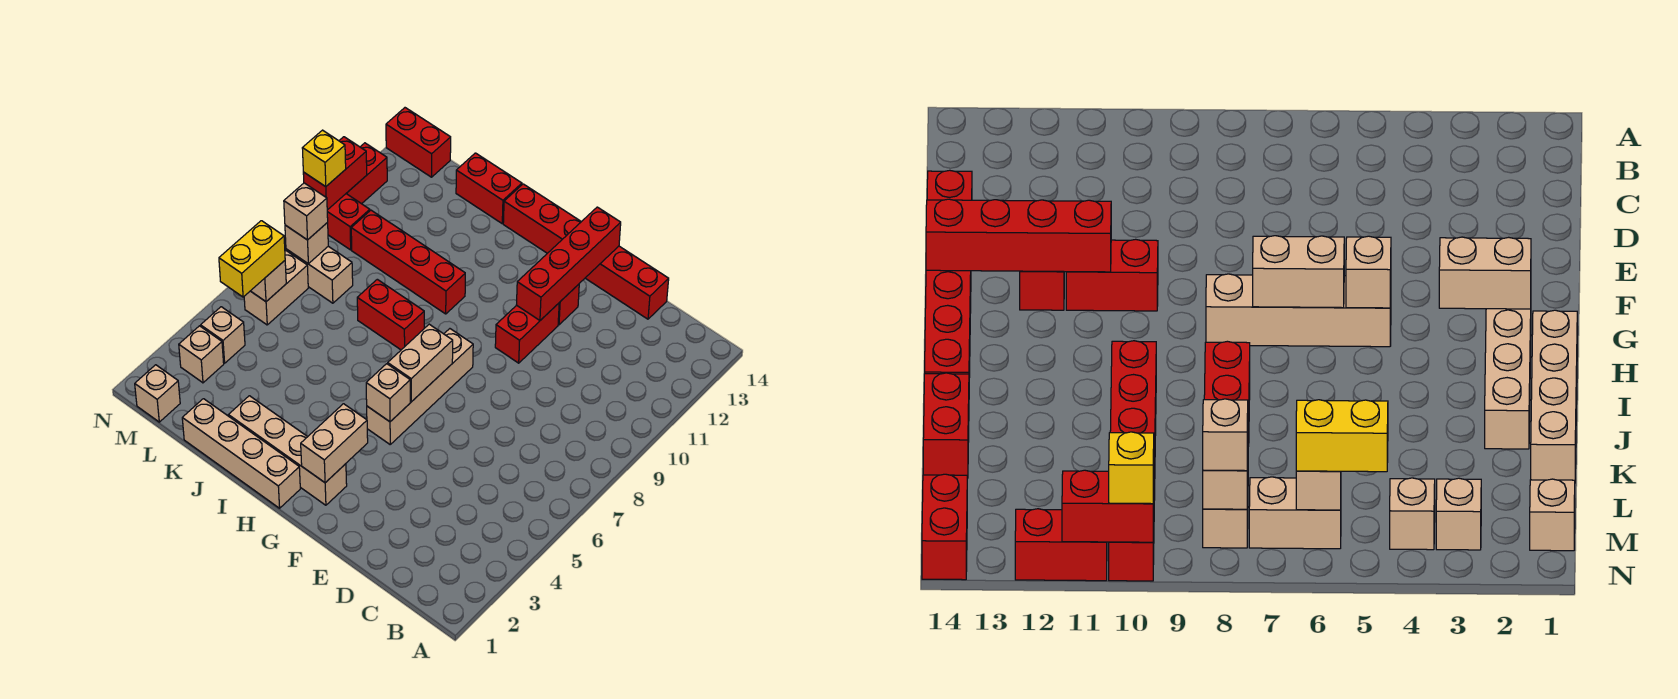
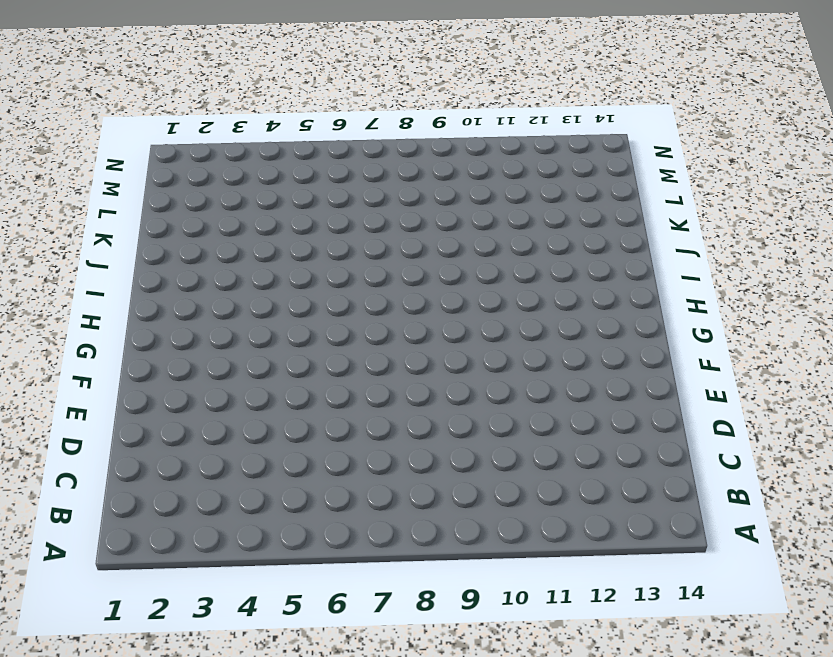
none -> red 1x6 brick [503,184,669,319]
none -> red 1x2 brick [495,303,559,363]
none -> red 1x1 brick [558,284,579,325]

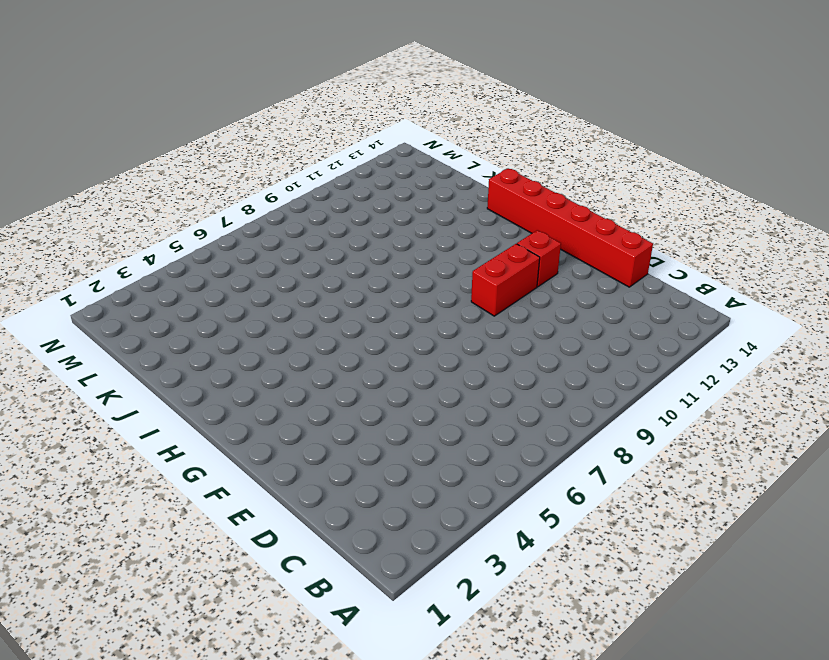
none -> tan 1x4 brick [229,396,347,505]
none -> tan 1x4 brick [367,329,473,444]
none -> tan 1x4 brick [182,399,300,508]

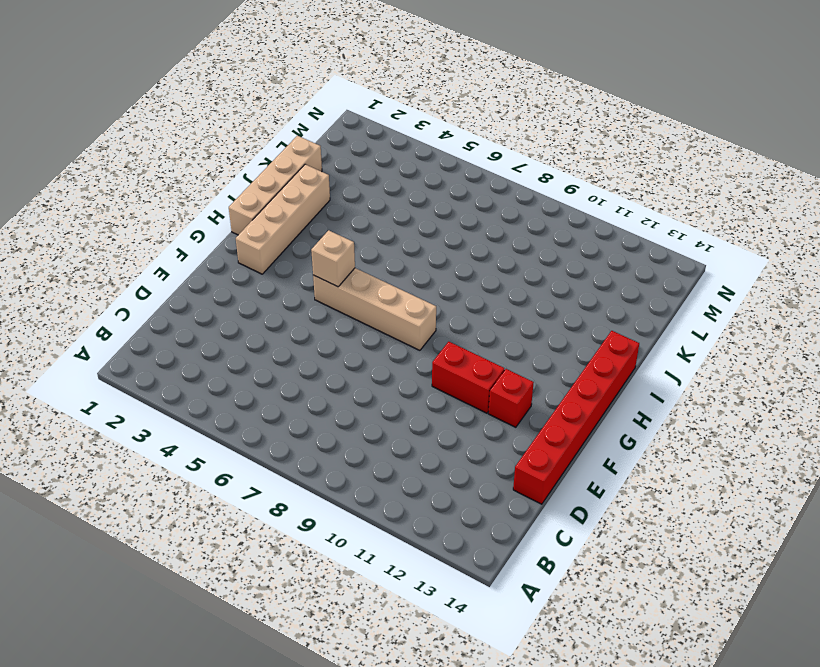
none -> red 1x2 brick [357,279,424,350]
none -> red 1x4 brick [351,210,465,314]
none -> red 1x2 brick [456,153,522,223]

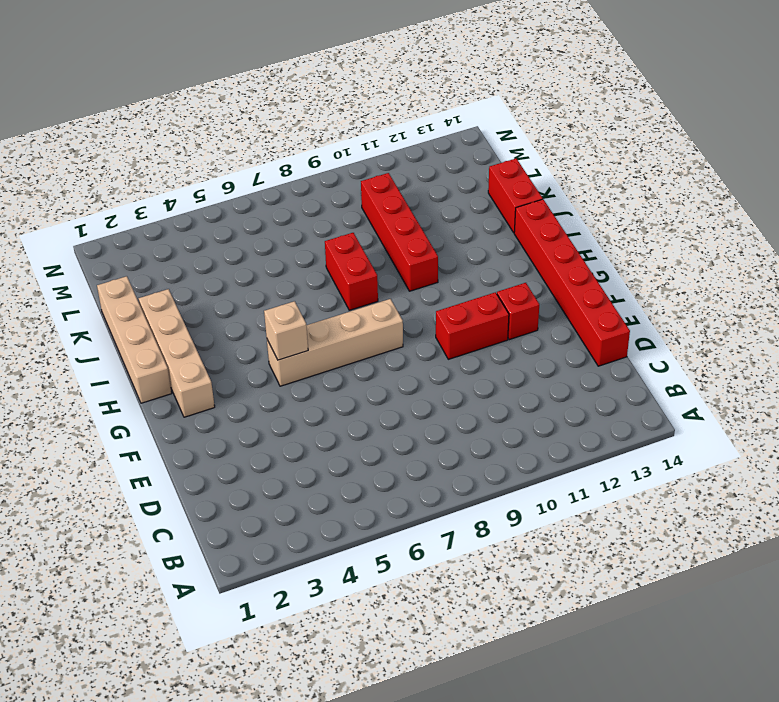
none -> tan 1x2 brick [286,246,353,303]
none -> tan 1x1 brick [135,365,180,422]
none -> tan 1x1 brick [179,326,224,383]

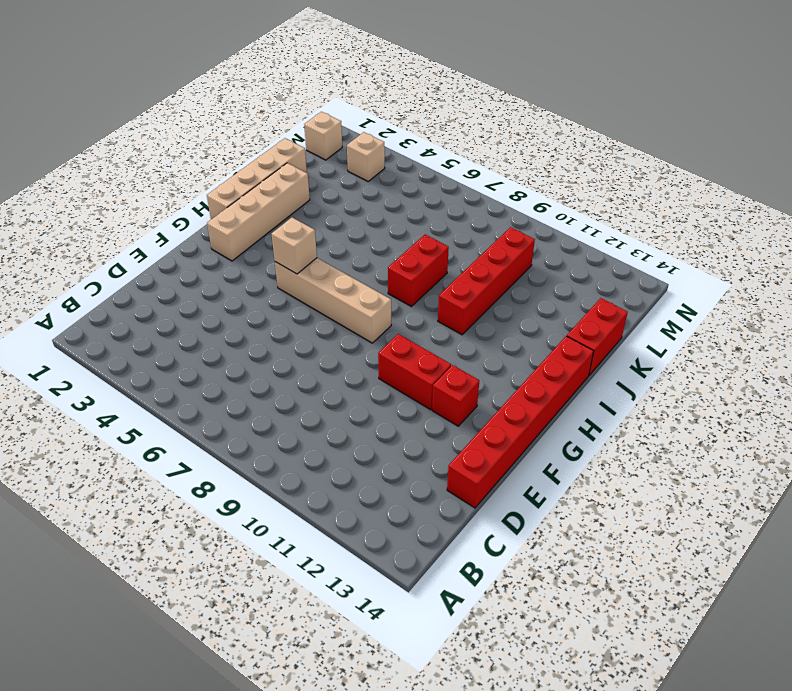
none -> tan 1x2 brick [286,246,353,303]
none -> tan 1x1 brick [201,307,245,363]
none -> tan 1x2 brick [244,250,308,325]

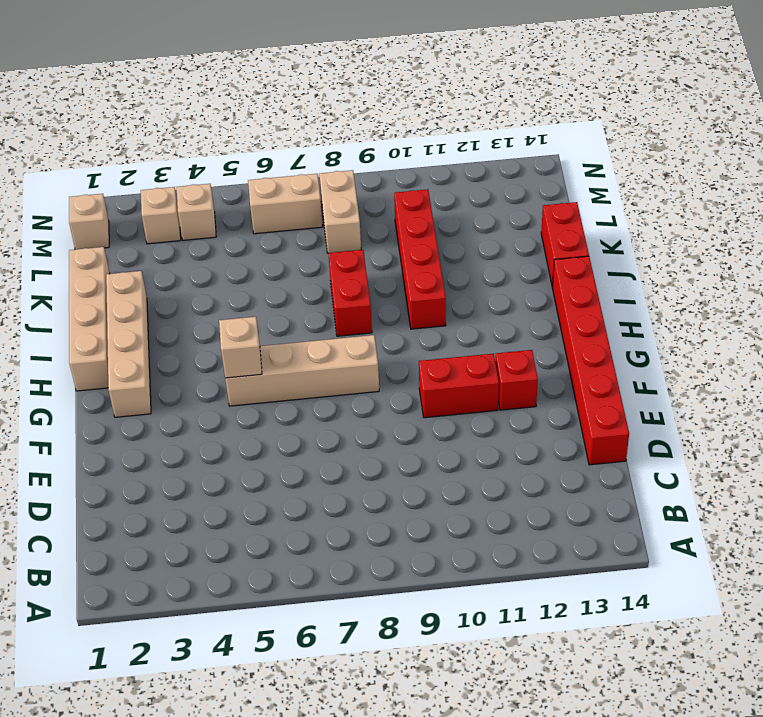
none -> red 1x2 brick [327,194,370,250]
none -> red 1x2 brick [386,108,451,177]
none -> red 1x2 brick [346,143,387,204]

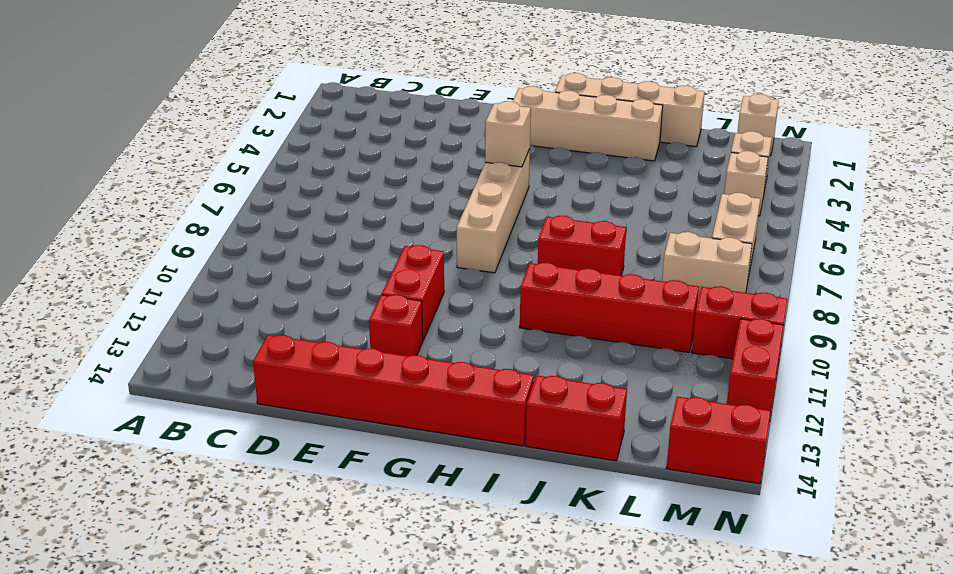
none -> red 1x4 brick [517,207,621,320]
none -> tan 1x2 brick [301,404,368,483]
none -> tan 1x2 brick [388,324,453,402]

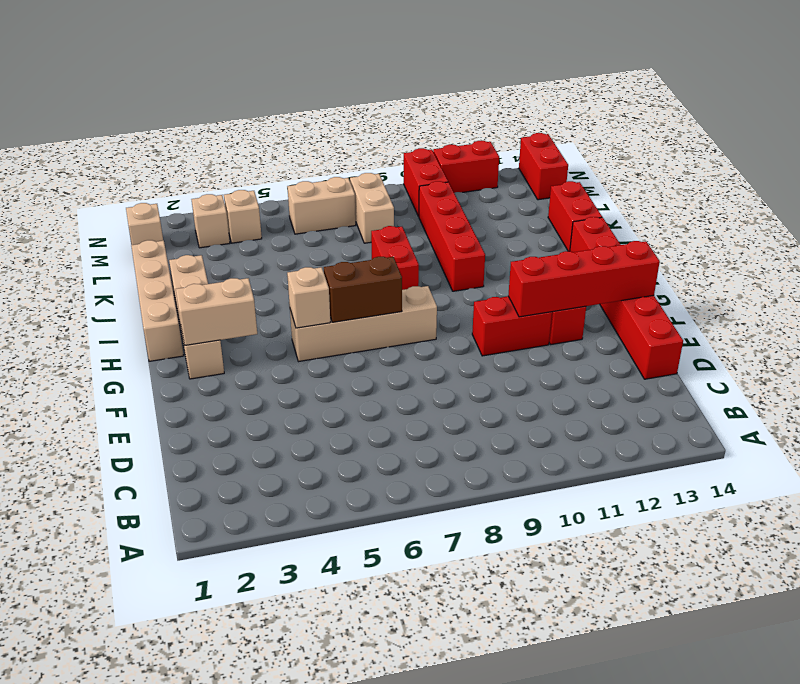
brown 1x2 brick [324,257,402,322] -> tan 1x2 brick [388,324,453,402]
none -> tan 1x1 brick [251,261,286,302]
none -> tan 1x1 brick [285,222,328,264]
none -> red 1x2 brick [303,137,367,210]

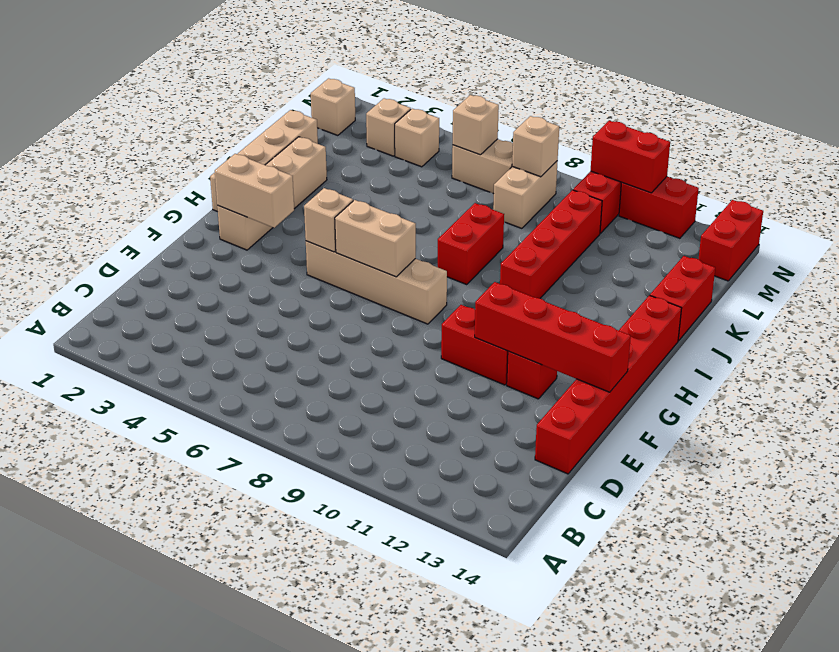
none -> yellow 1x2 brick [219,221,285,297]
none -> tan 1x1 brick [284,183,328,240]
none -> yellow 1x1 brick [302,130,346,187]

